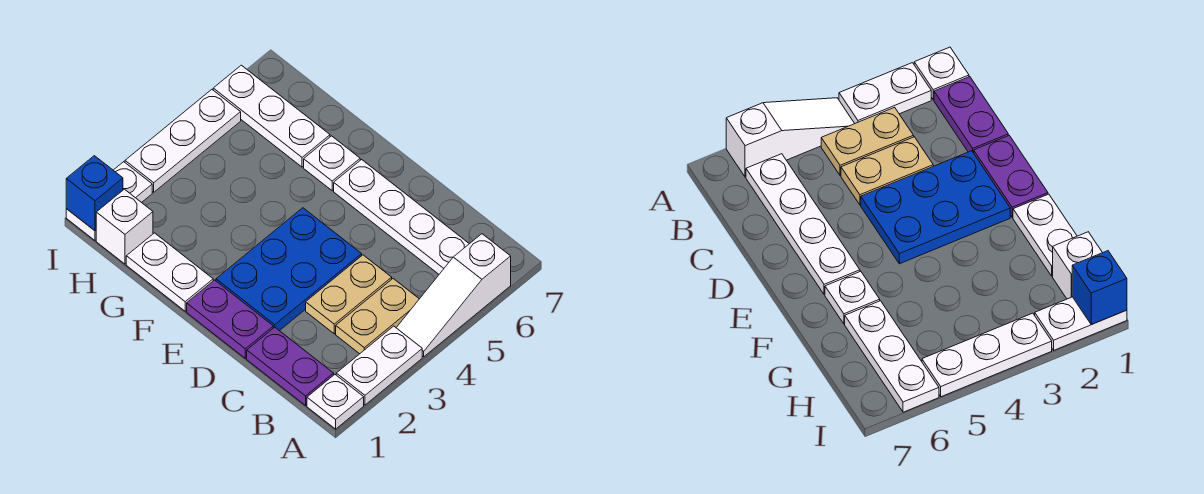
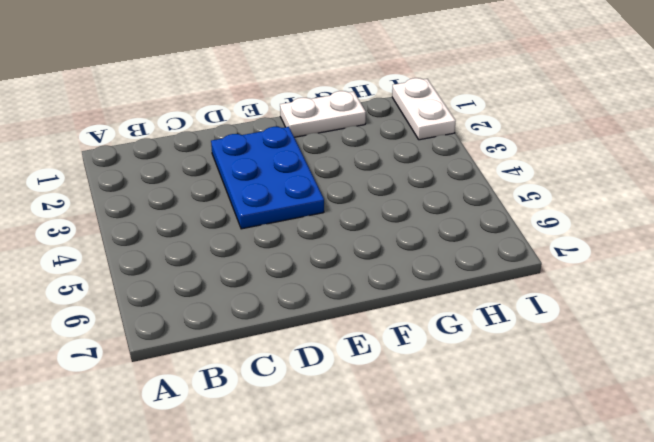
none -> white 1x1 plate [307,375,364,429]
none -> white 1x2 plate [336,326,422,405]
none -> white 1x3 slope [396,234,511,357]

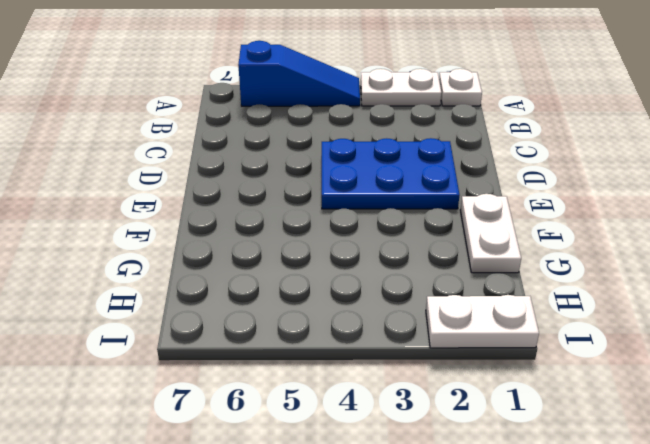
blue 1x3 slope [238,41,360,106] -> white 1x3 slope [396,234,511,357]
none -> purple 1x2 plate [247,327,334,406]
none -> tan 1x2 plate [336,279,419,354]
none -> white 1x4 plate [334,160,469,274]

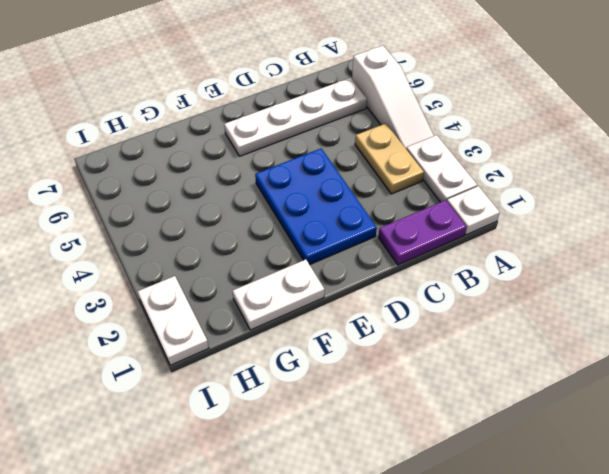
none -> tan 1x2 plate [306,255,392,334]
none -> purple 1x2 plate [187,280,273,358]
none -> white 1x1 plate [304,136,360,191]

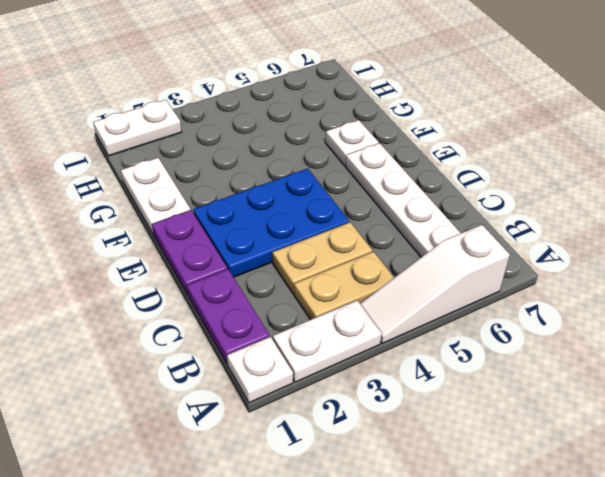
none -> white 1x3 plate [213,65,330,167]
none -> white 1x1 brick [96,189,153,264]
none -> white 1x3 plate [125,90,241,192]

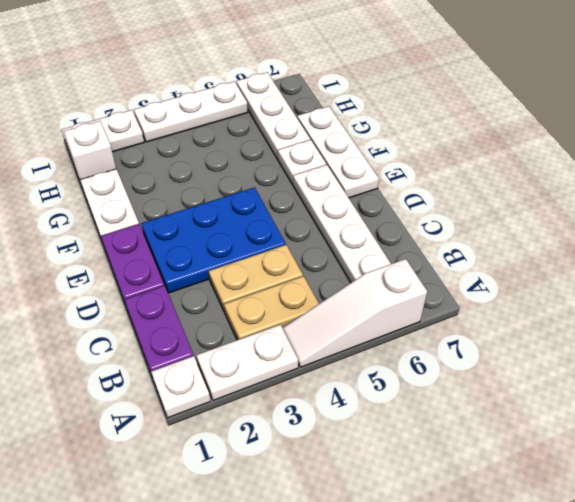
white 1x3 plate [297,106,379,198] -> none
none -> blue 1x1 brick [66,156,123,230]

